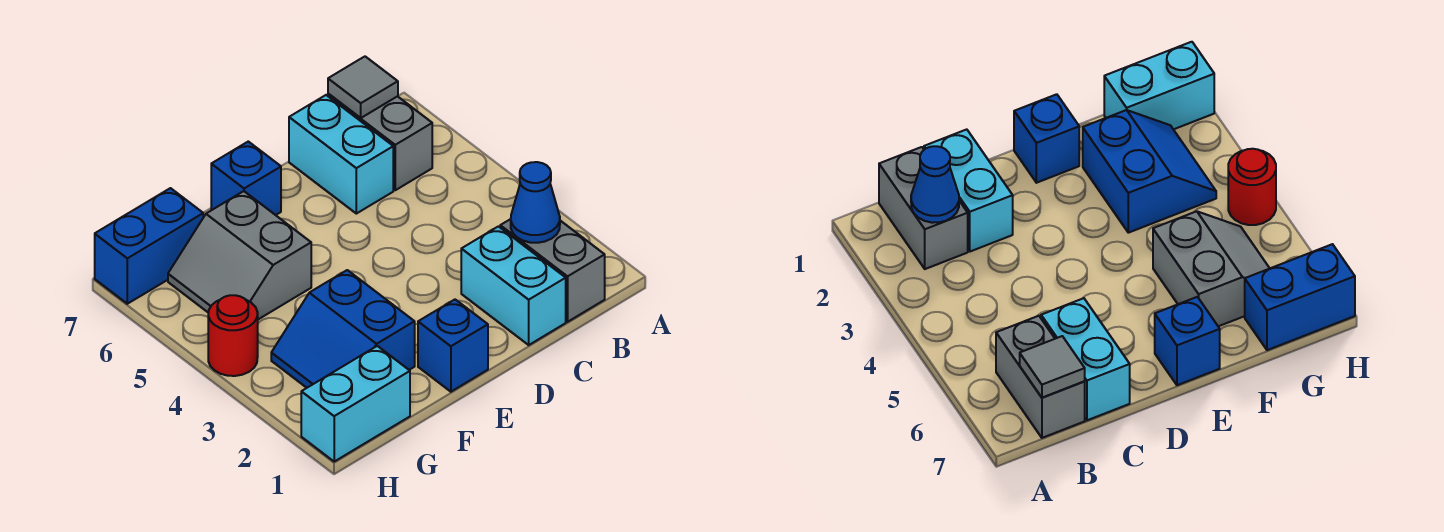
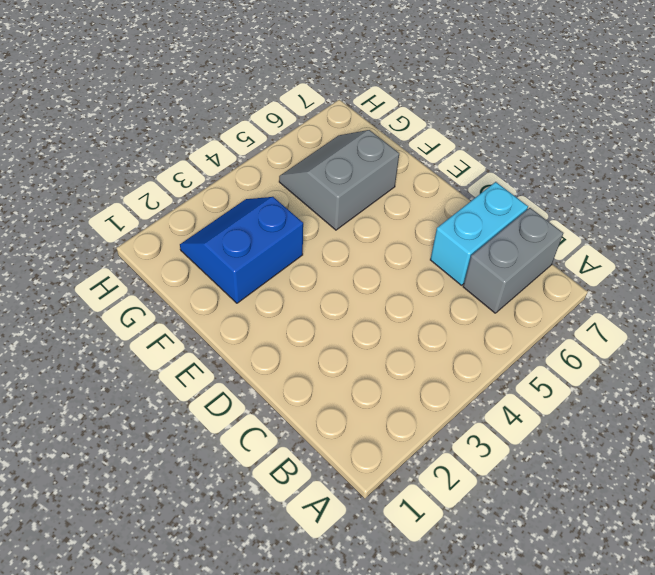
none -> grey 1x2 brick [500,219,605,322]
none -> cyan 1x2 brick [461,226,566,345]
none -> blue 1x1 brick [418,300,488,392]

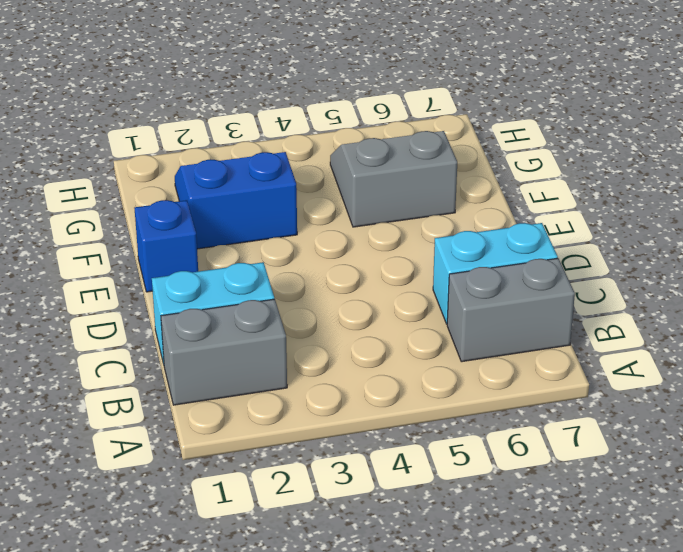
none -> blue 1x1 brick [211,142,281,215]
none -> cyan 1x2 brick [301,346,410,461]
none -> blue 1x2 brick [95,188,203,304]

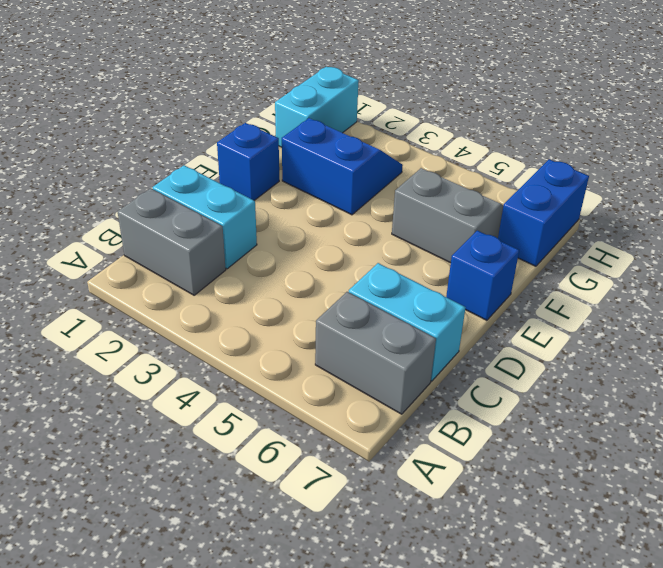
none -> red 1x1 round brick [208,295,258,376]
none -> blue 1x1 cone [511,162,560,243]
none -> grey 1x1 tile [328,57,398,118]

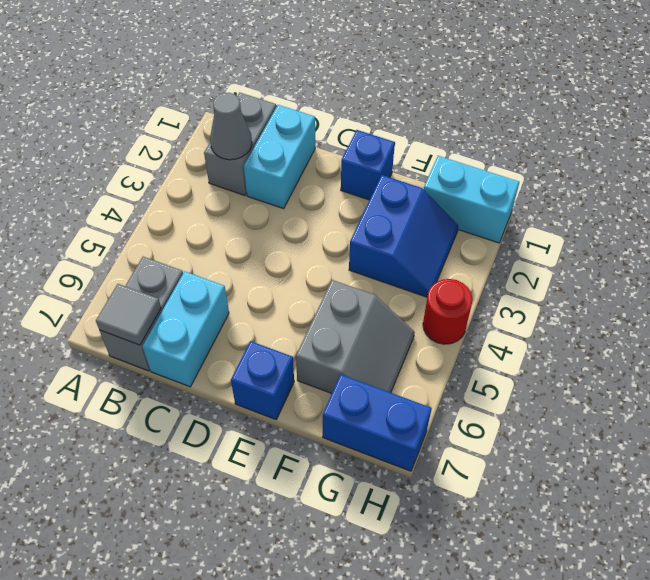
grey 1x1 cone [210,93,252,160] -> blue 1x1 cone [511,162,560,243]

